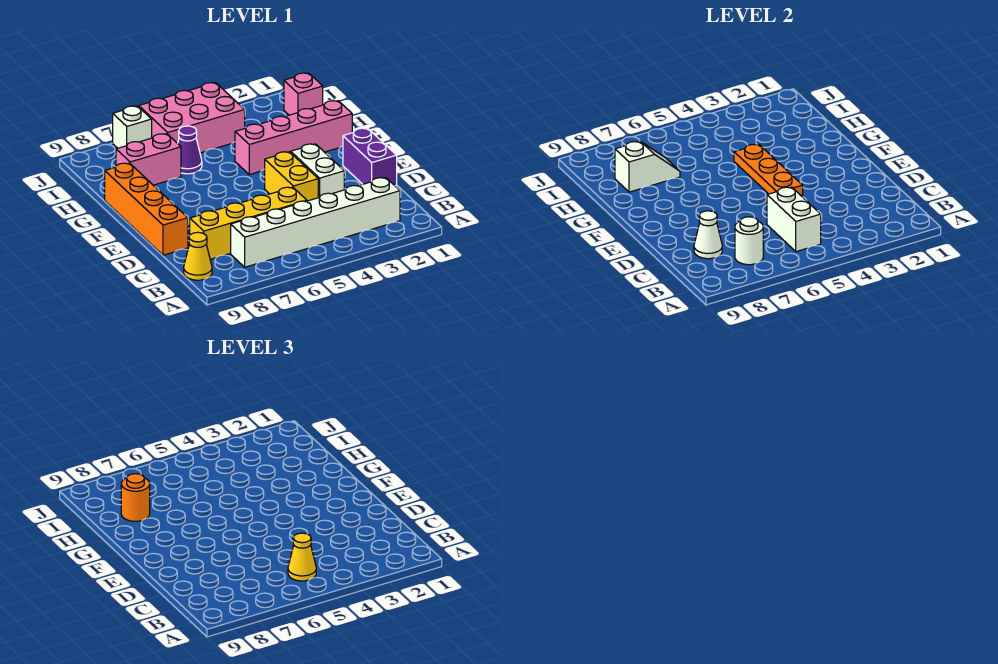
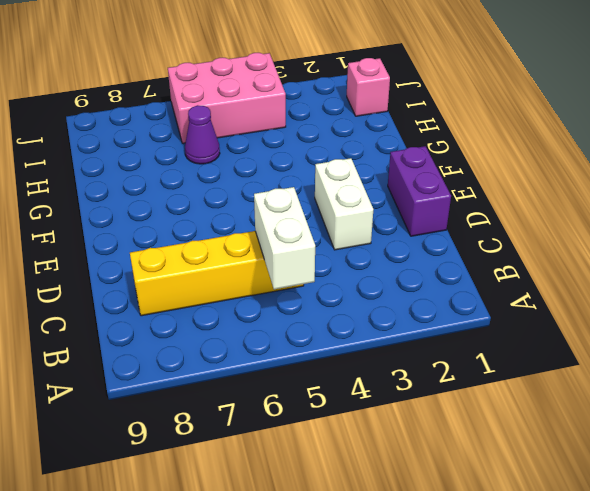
none -> white 1x6 brick [231,178,400,267]
none -> yellow 1x1 cone [184,232,212,280]
none -> yellow 1x2 brick [265,152,318,201]

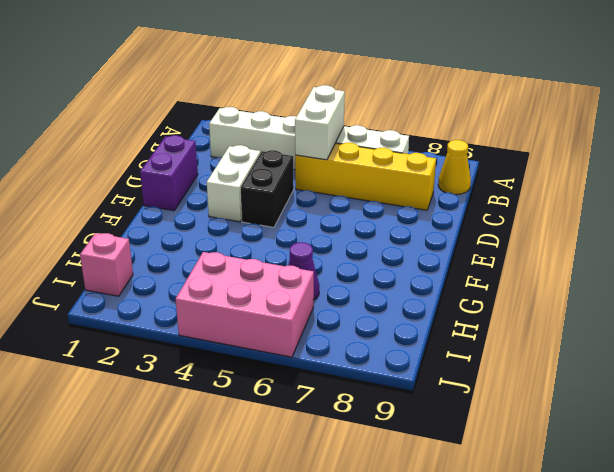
black 1x2 brick [241,150,294,227] -> yellow 1x2 brick [265,152,318,201]
none -> orange 1x4 brick [105,163,188,255]
none -> pink 1x4 brick [235,101,352,175]
none -> pink 1x2 brick [116,134,181,185]

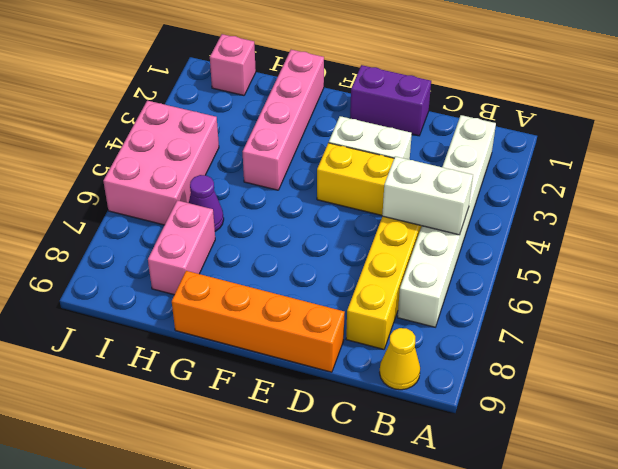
none -> white 1x1 brick [113,106,152,148]
none -> white 1x1 round brick [735,217,763,265]
none -> white 1x1 cone [694,211,722,259]

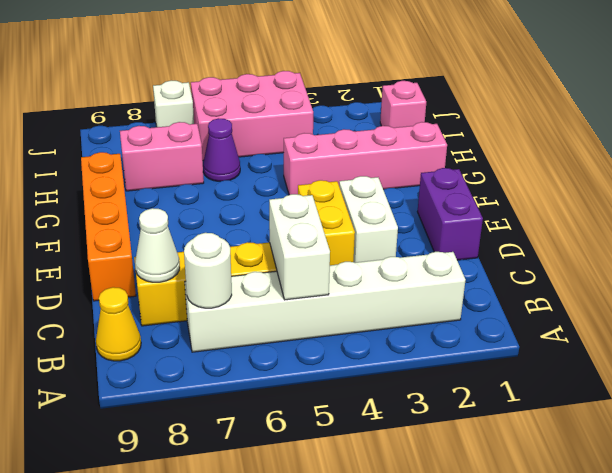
none -> orange 1x3 plate [734,144,803,195]
none -> white 1x2 slope [615,141,680,192]
none -> yellow 1x1 cone [288,533,316,581]

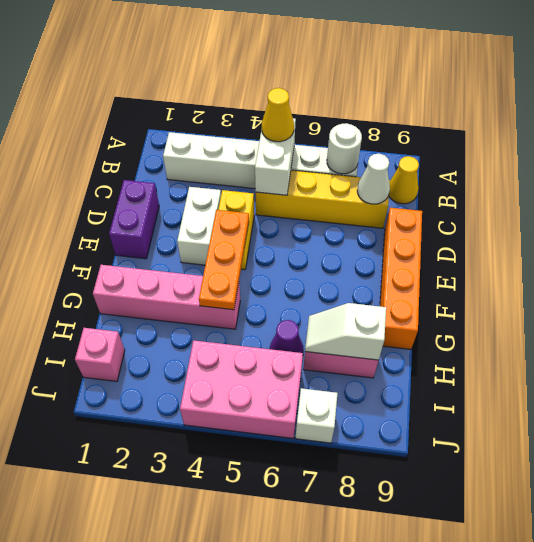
none -> orange 1x1 round brick [121,474,150,521]

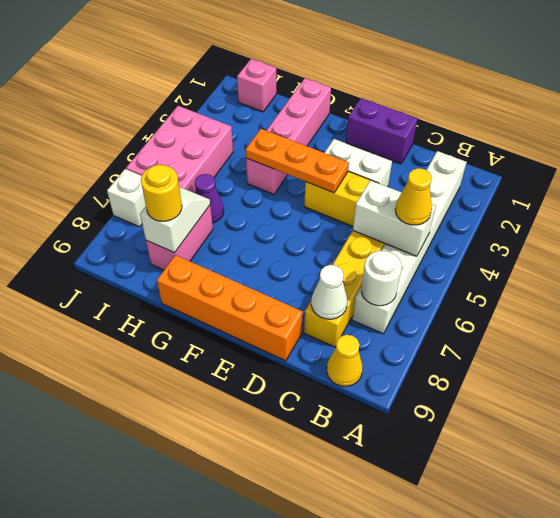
yellow 1x1 round brick [141,165,182,221] -> orange 1x1 round brick [121,474,150,521]

